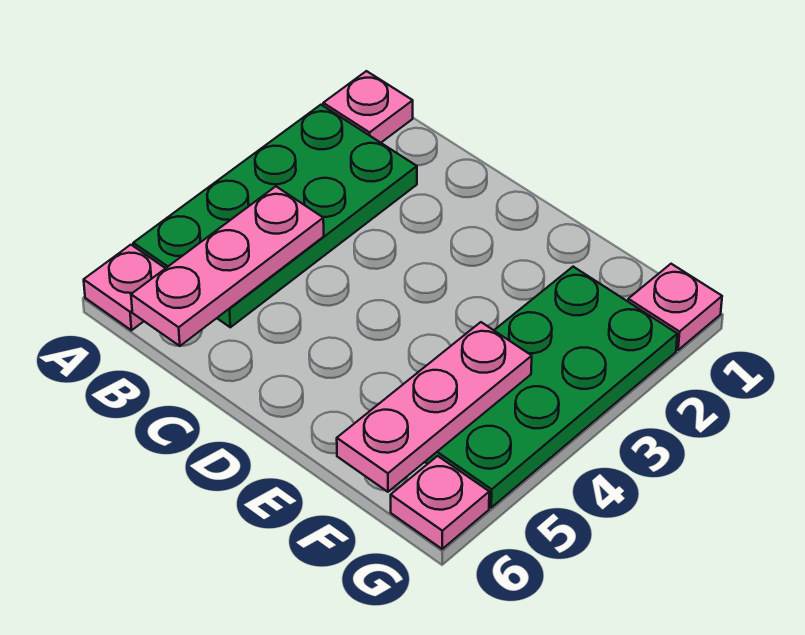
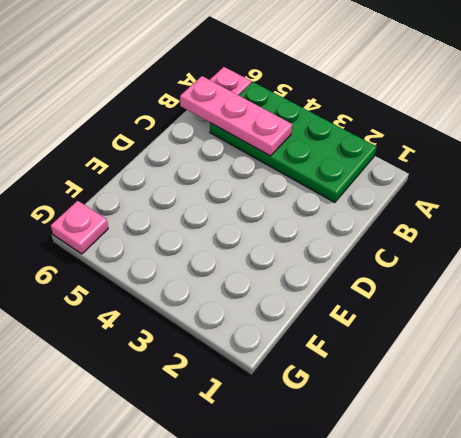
none -> pink 1x1 plate [323,71,413,143]
none -> green 2x4 plate [425,267,677,508]

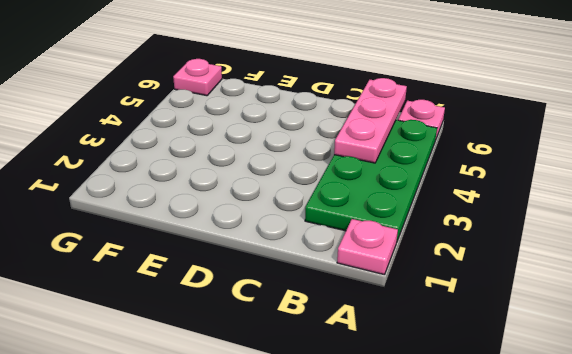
none -> green 2x4 plate [425,267,677,508]
none -> pink 1x1 plate [628,264,722,350]

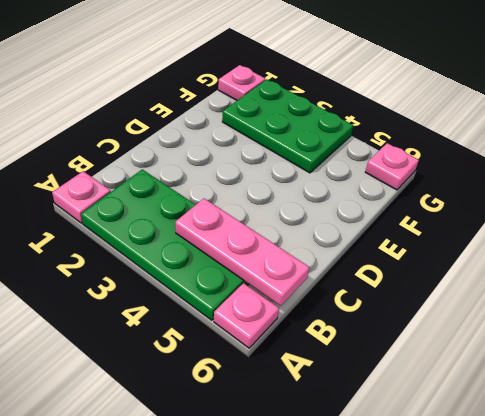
green 2x3 plate [222,79,353,173] -> green 2x4 plate [425,267,677,508]
none -> pink 1x3 plate [337,322,532,492]

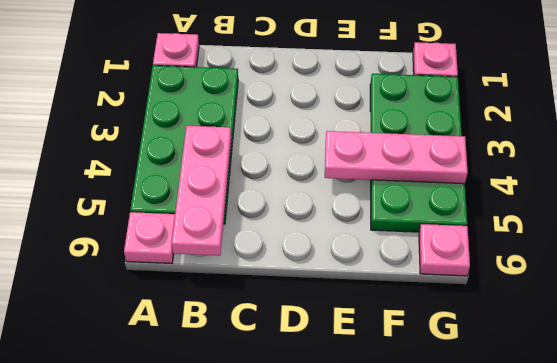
pink 1x3 plate [325,131,468,184] -> pink 1x3 plate turned to [337,322,532,492]

